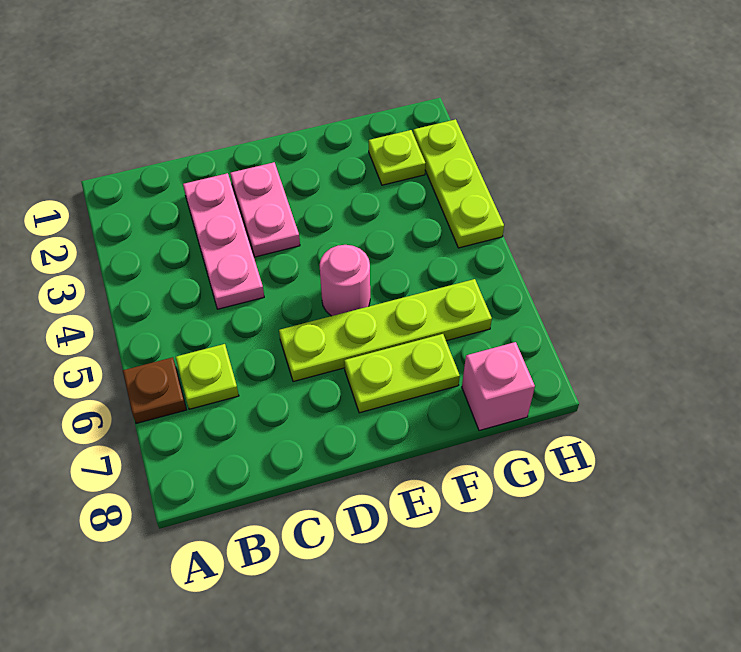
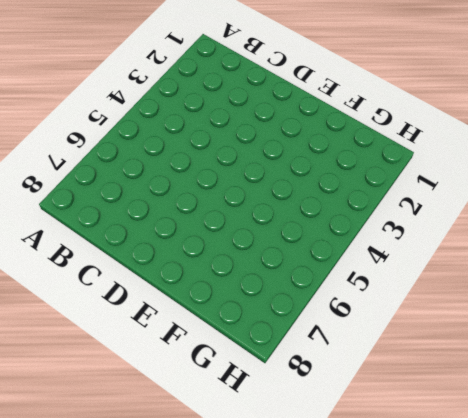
none -> brown 1x1 plate [123,357,186,423]
none -> lime 1x1 plate [176,344,239,409]

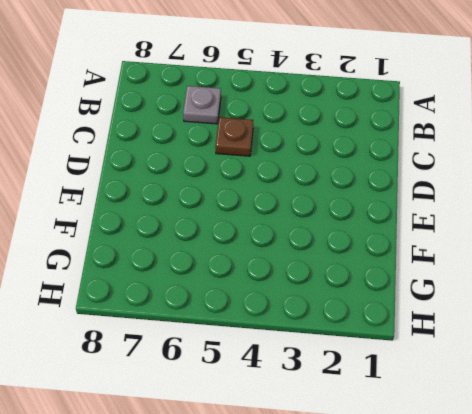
grey 1x1 plate [183,86,221,124] -> lime 1x1 plate [176,344,239,409]
brown 1x1 plate [215,117,253,156] -> brown 1x1 plate moved to [123,357,186,423]
none -> pink 1x3 plate [183,173,264,309]
none -> pink 1x2 plate [230,162,300,257]

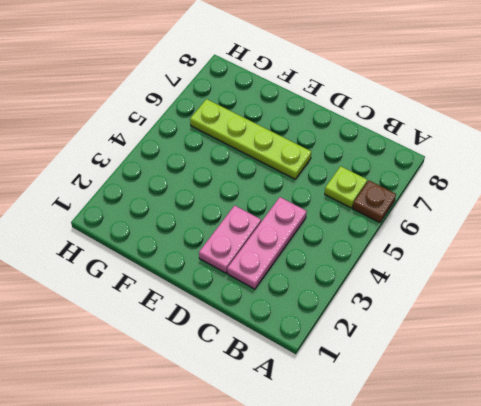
none -> pink 1x1 round brick [320,245,370,316]
none -> lime 1x2 plate [344,334,460,413]

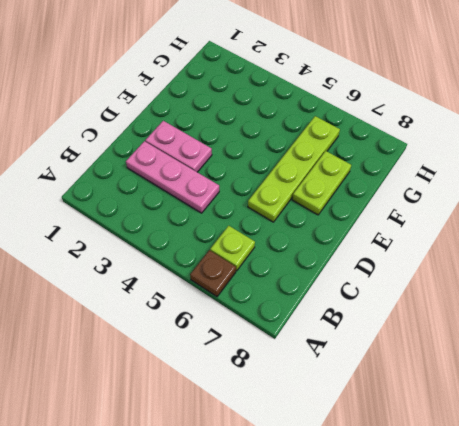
none -> pink 1x1 round brick [320,245,370,316]
none -> lime 1x1 plate [369,130,426,185]

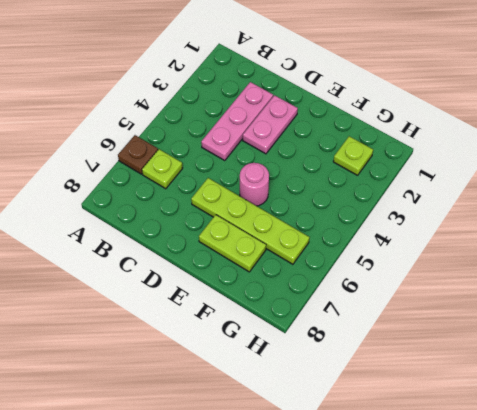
none -> pink 1x1 brick [462,342,535,431]
none -> lime 1x3 plate [413,119,504,248]

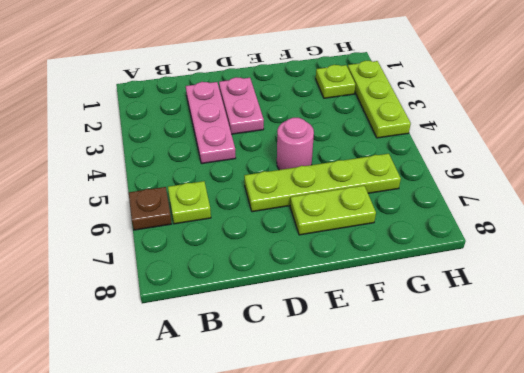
none -> pink 1x1 brick [462,342,535,431]

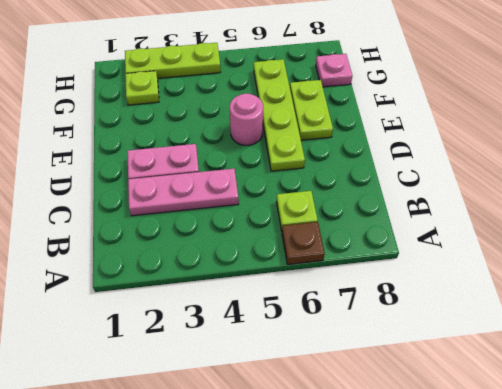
pink 1x1 plate [316,54,352,87] -> pink 1x1 brick [462,342,535,431]

